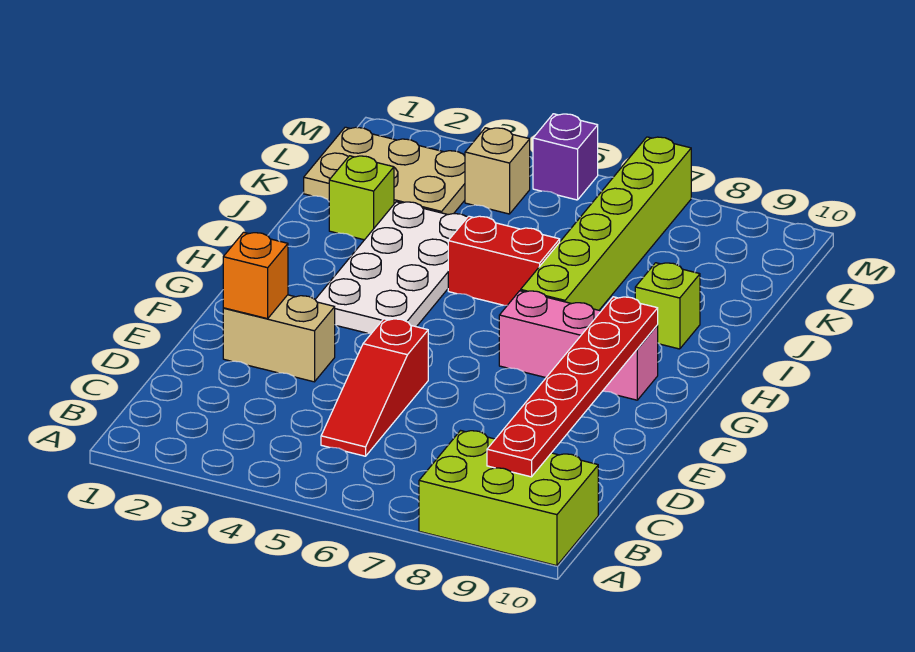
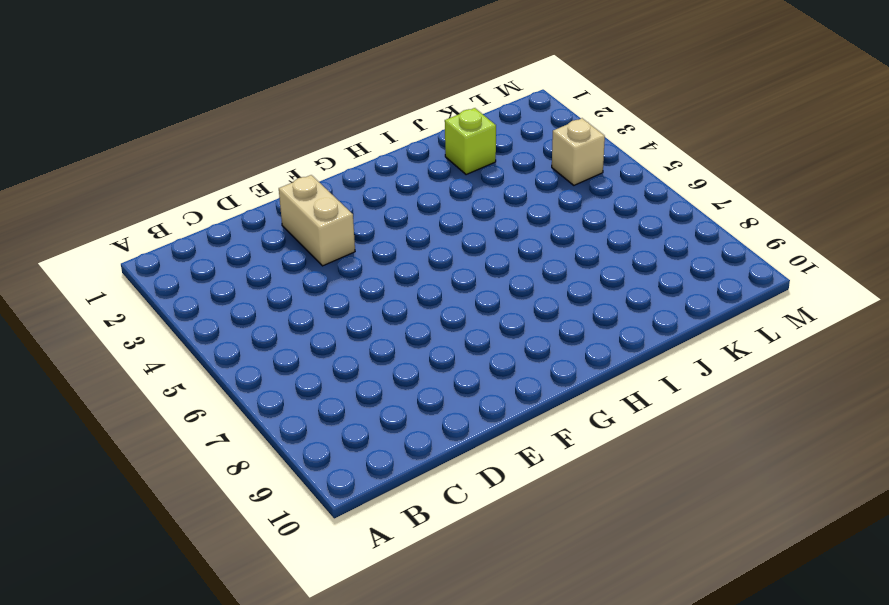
none -> lime 2x3 brick [419,431,598,566]
none -> red 1x3 slope [321,319,428,456]
none -> white 2x4 plate [315,202,467,333]

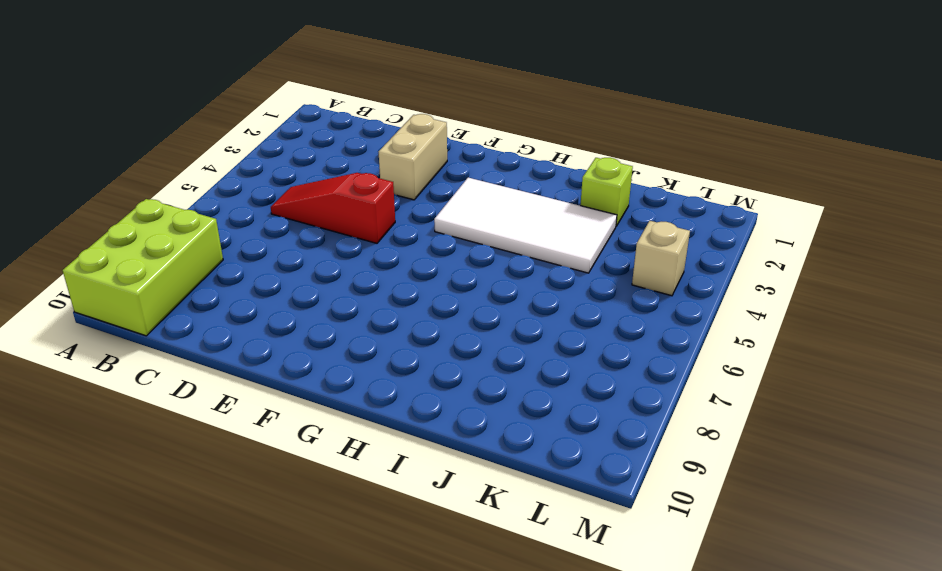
white 2x4 tile [434,177,617,273] -> white 2x4 plate [315,202,467,333]
none -> pink 1x3 brick [499,291,658,400]
none -> lime 1x6 brick [521,137,691,310]
none -> red 1x2 brick [448,216,560,305]

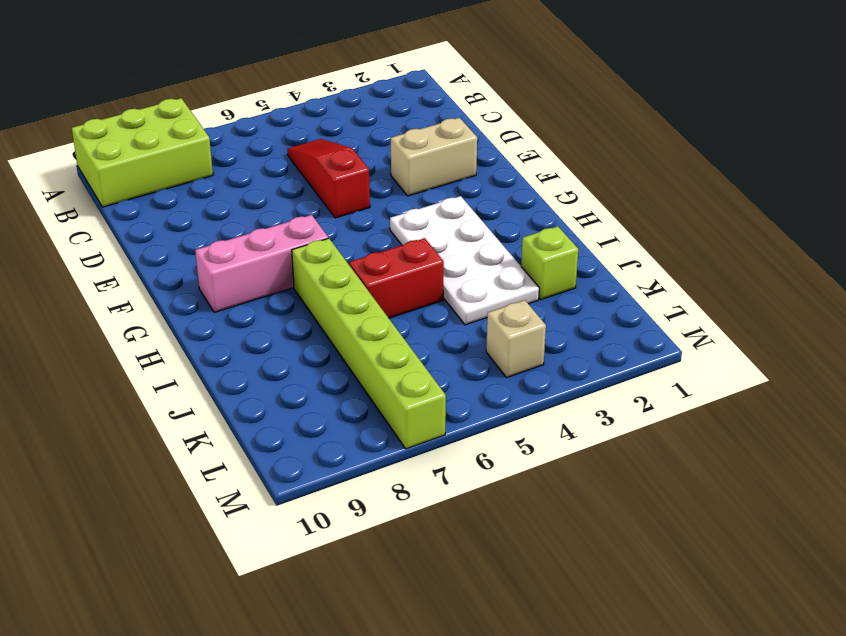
none -> lime 1x1 brick [635,263,700,349]
none -> tan 2x3 plate [304,127,465,215]
none -> purple 1x1 brick [533,114,598,200]

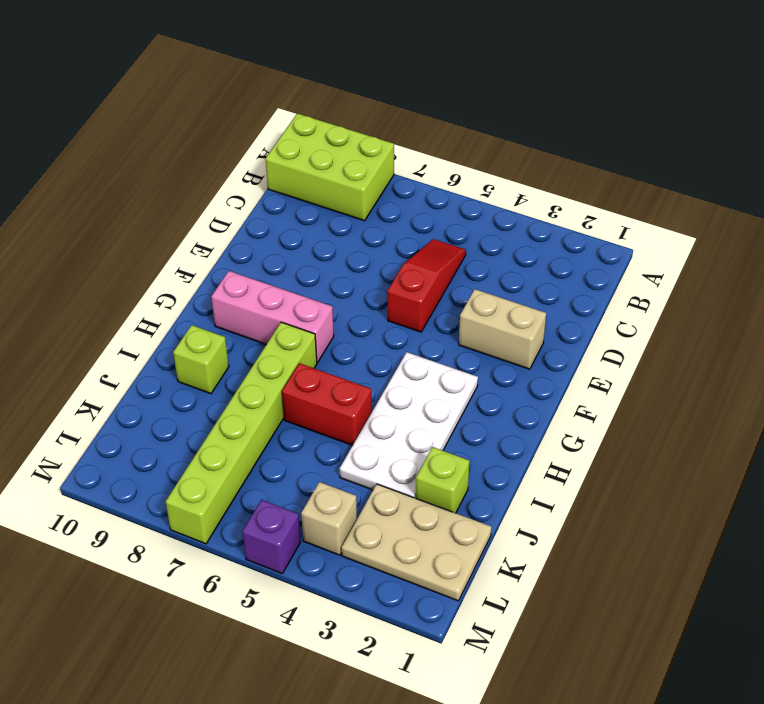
none -> red 1x6 plate [487,297,658,477]
none -> orange 1x1 brick [223,232,288,319]

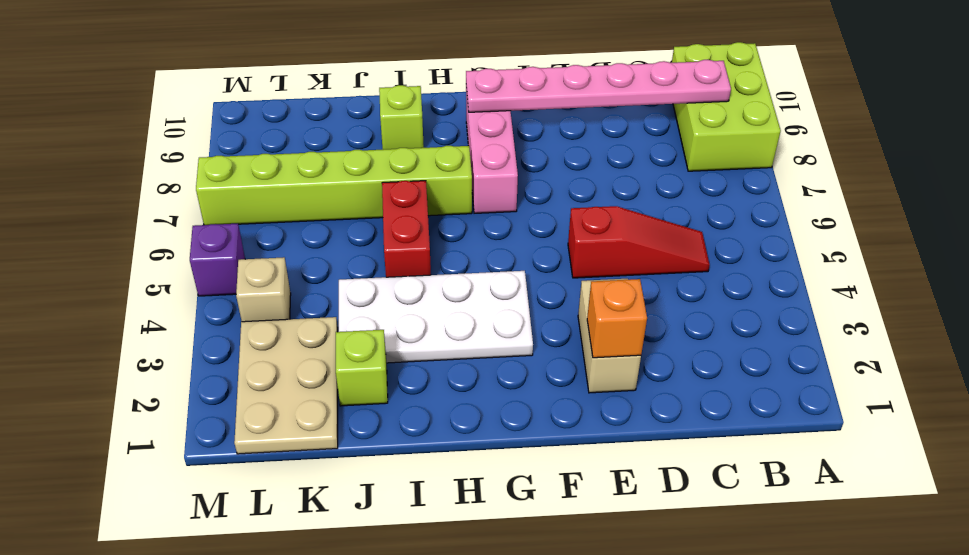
pink 1x6 plate [466,60,731,112] -> red 1x6 plate [487,297,658,477]

